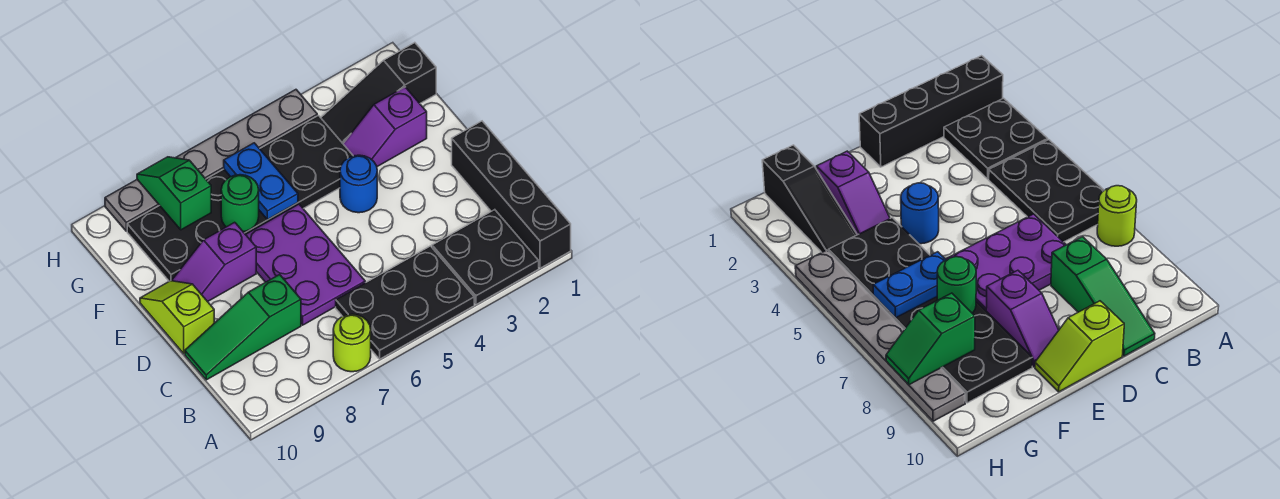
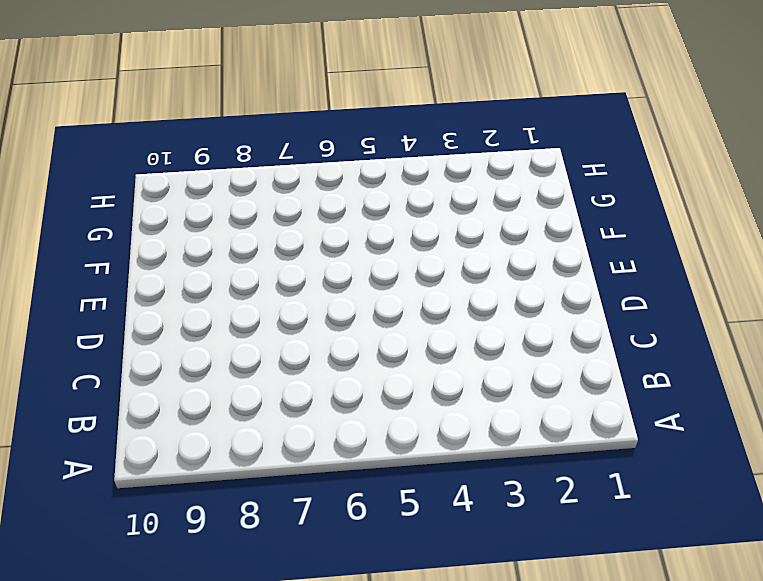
none -> black 1x4 brick [452,121,571,268]
none -> black 2x2 plate [432,210,539,305]
none -> black 2x3 plate [336,246,474,359]

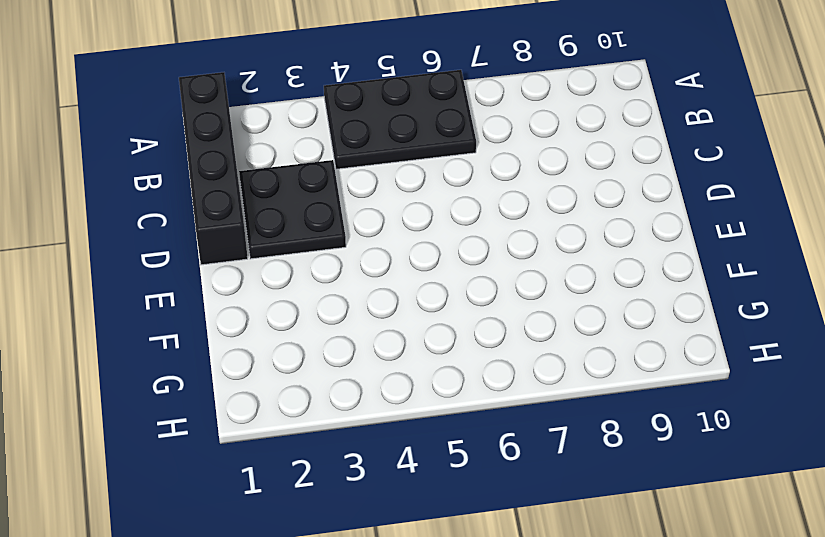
black 2x2 plate [239,160,346,259] -> black 2x2 plate moved to [432,210,539,305]
none -> lime 1x1 round brick [333,314,371,372]
none -> purple 2x3 plate [245,204,365,325]
none -> green 1x3 slope [185,275,301,380]

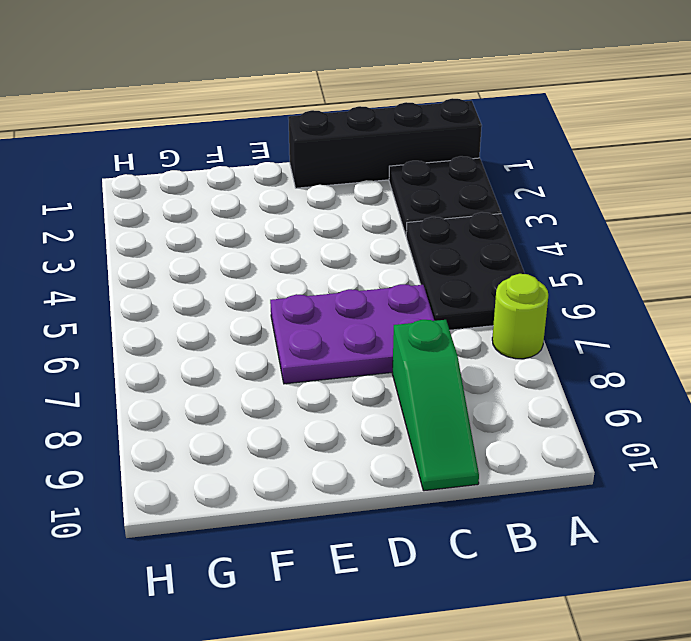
none -> lime 1x2 slope [140,281,214,354]
none -> blue 1x1 round brick [340,155,377,213]
none -> purple 1x2 slope [172,222,256,302]

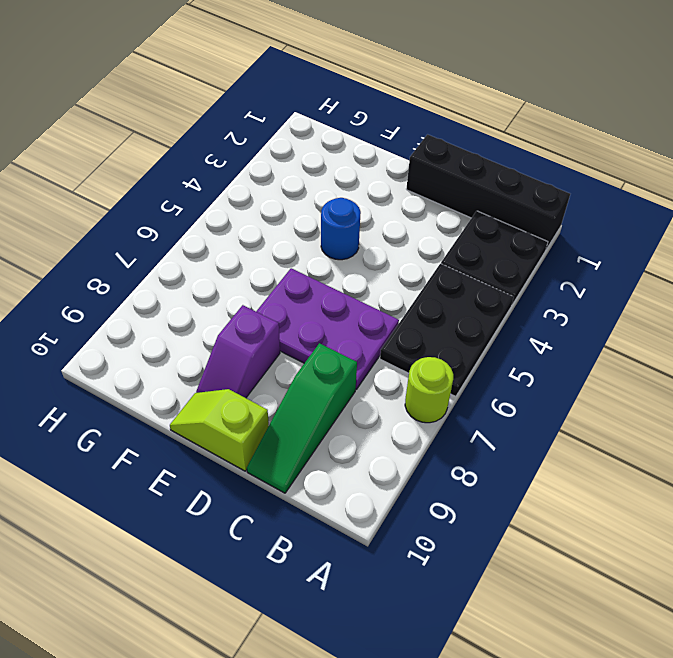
none -> purple 1x2 slope [343,87,427,167]
none -> black 2x6 plate [127,116,353,281]
none -> black 1x3 slope [321,43,436,143]

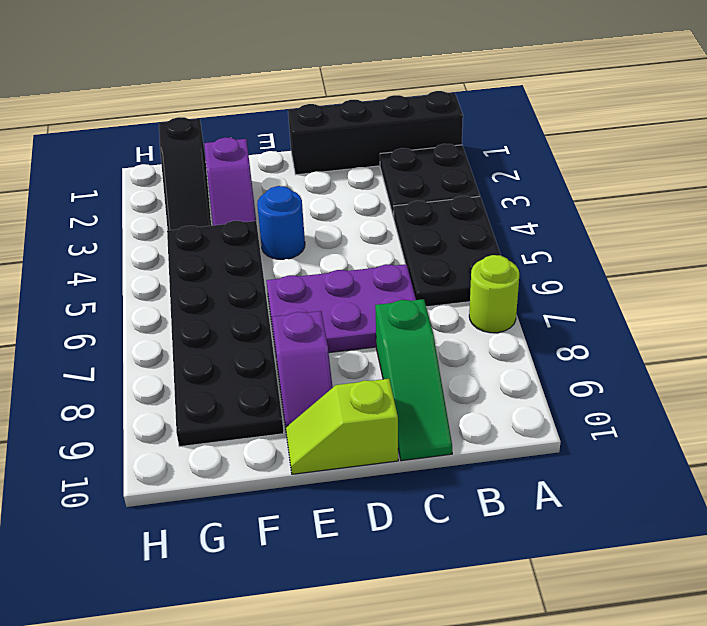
none -> grey 1x6 plate [105,90,317,231]
none -> blue 1x2 plate [224,143,298,220]
none -> green 1x1 round brick [221,175,259,232]

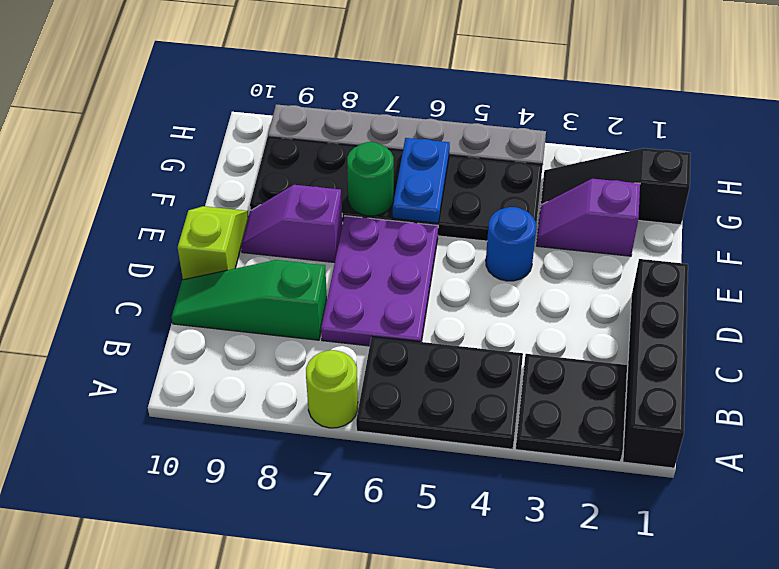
none -> green 1x2 slope [137,157,211,230]

